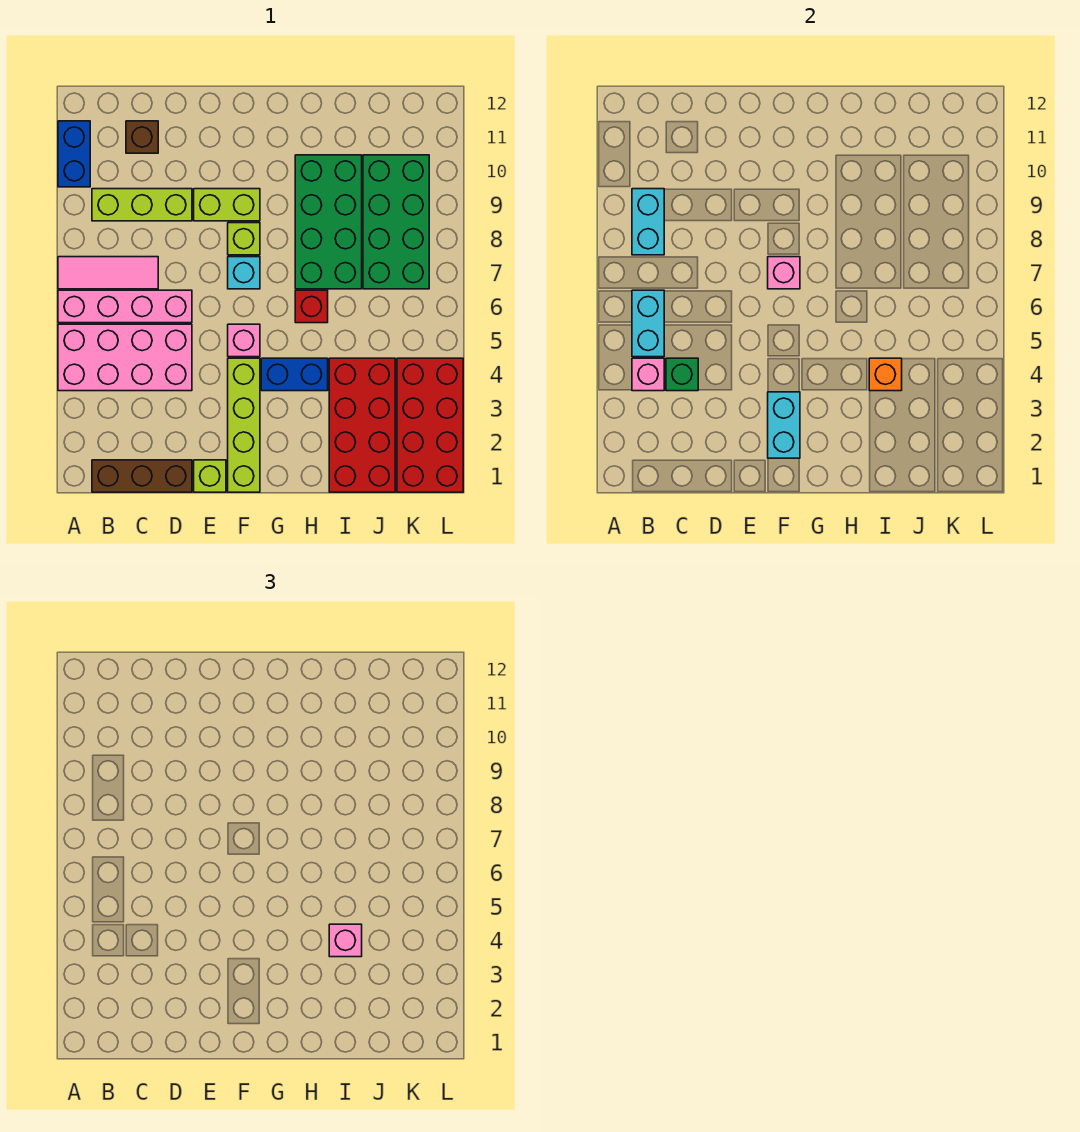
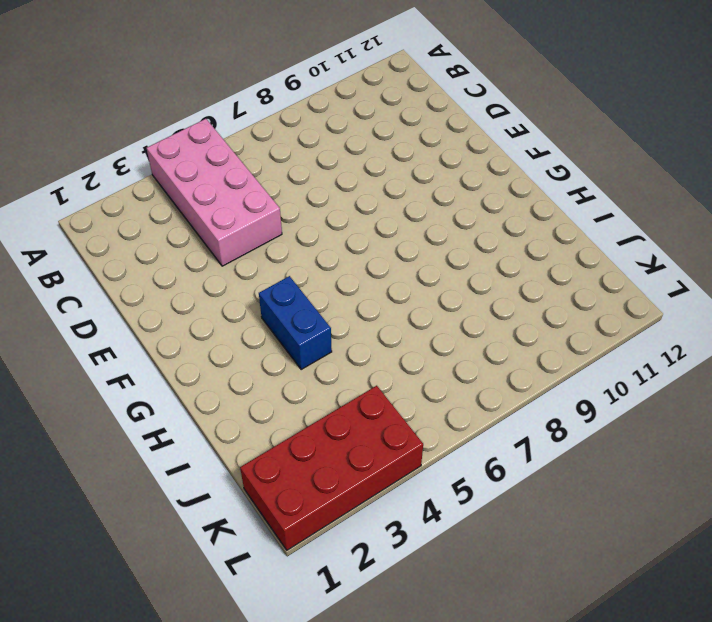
none -> pink 1x4 brick [58,290,192,323]
none -> pink 1x3 tile [58,257,158,289]
none -> blue 1x2 brick [58,121,90,187]

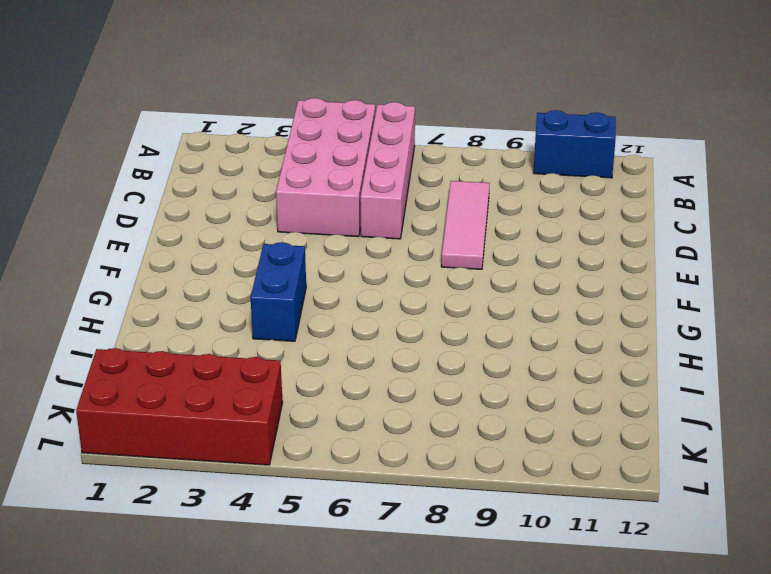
pink 1x3 tile [441,181,490,269] -> pink 1x3 tile moved to [58,257,158,289]
none -> brown 1x3 brick [92,460,192,492]
none -> lime 1x3 brick [92,189,192,221]
none -> brown 1x1 brick [126,121,158,153]

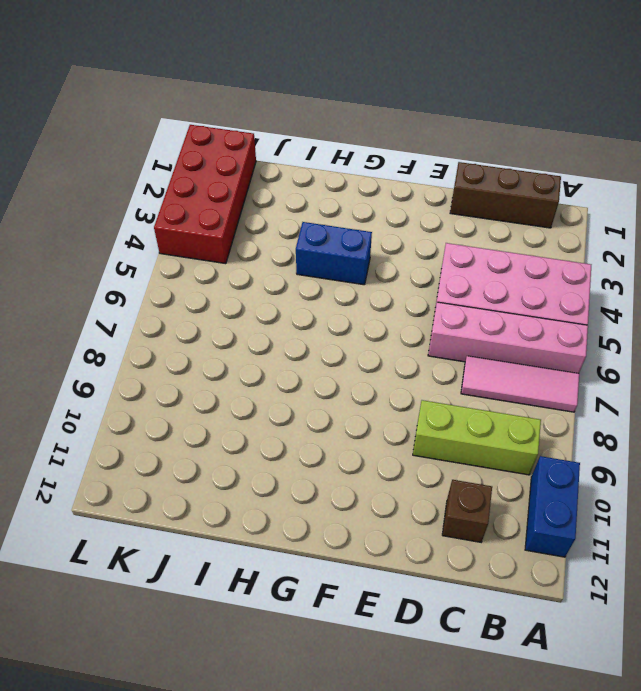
none -> lime 1x1 brick [194,460,226,492]
none -> lime 1x2 brick [194,189,260,221]
none -> lime 1x4 brick [228,358,260,492]

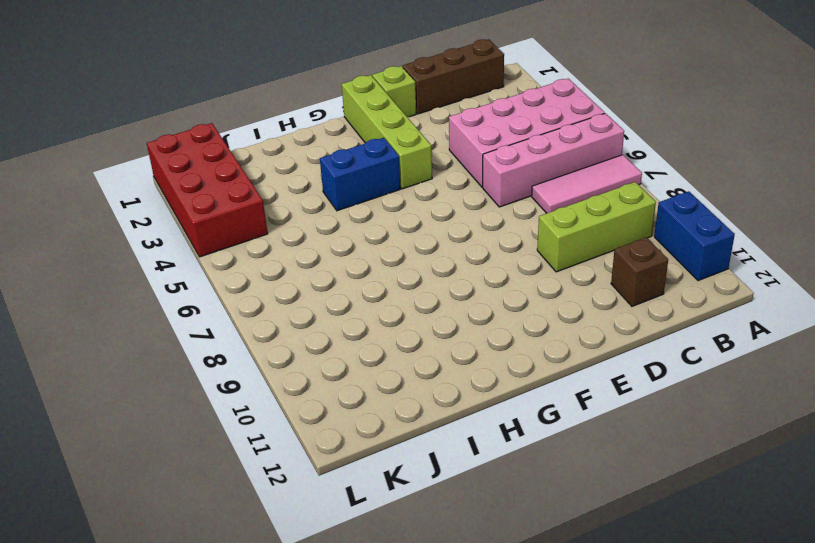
none -> lime 1x2 brick [194,189,260,221]
none -> pink 1x1 brick [228,324,260,357]
none -> cyan 1x1 brick [228,257,260,289]

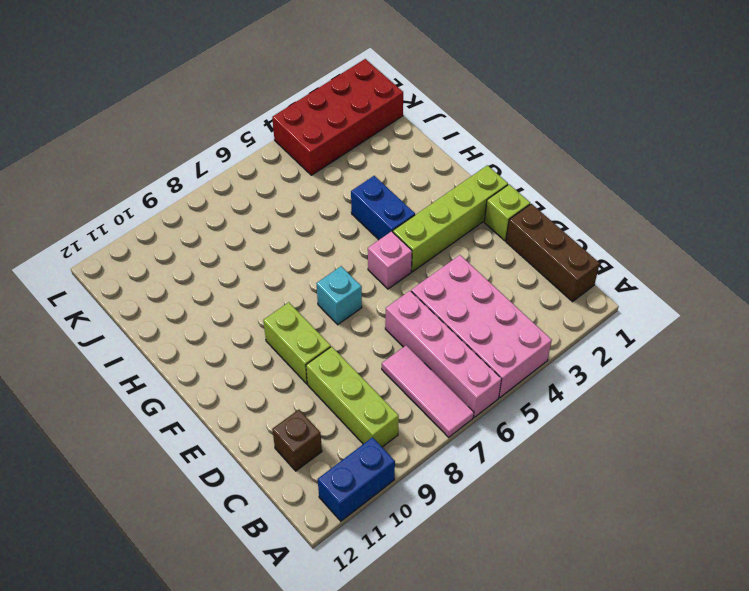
none -> lime 1x1 brick [228,223,260,255]
none -> red 1x1 brick [295,290,328,323]
none -> green 2x4 brick [295,155,362,289]

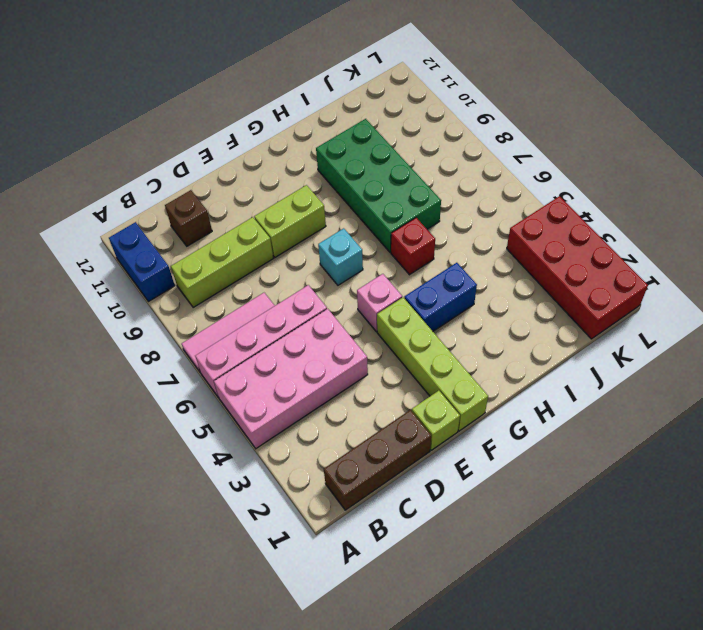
none -> lime 1x1 brick [228,223,260,255]
none -> red 2x4 brick [329,358,395,492]
none -> green 2x4 brick [363,155,429,289]

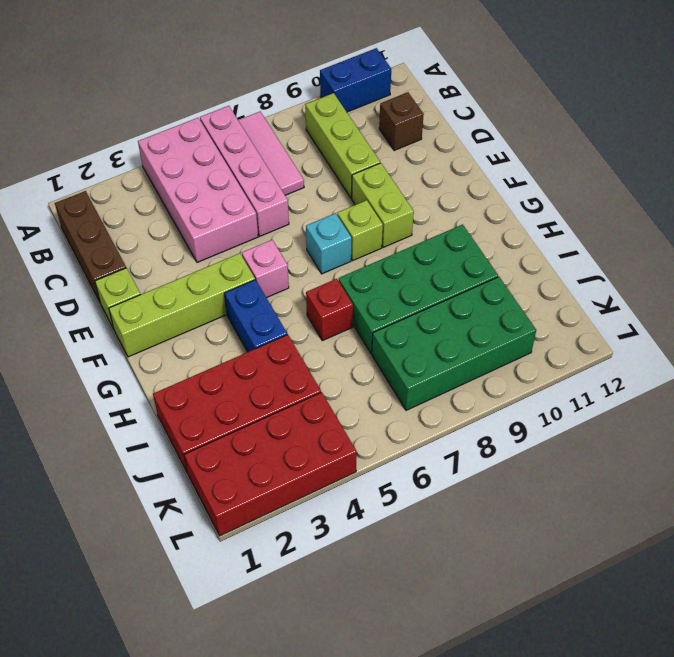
none -> pink 1x1 brick [632,358,664,391]
none -> cyan 1x2 brick [632,290,664,357]
none -> cyan 1x2 brick [632,189,664,255]

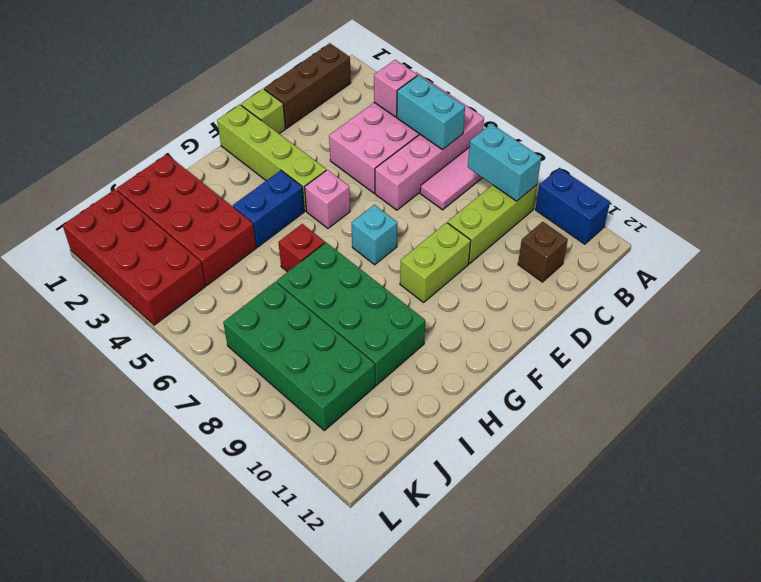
none -> lime 1x1 brick [228,223,260,255]
none -> green 1x1 brick [666,358,698,391]
none -> cyan 1x2 brick [768,392,800,458]

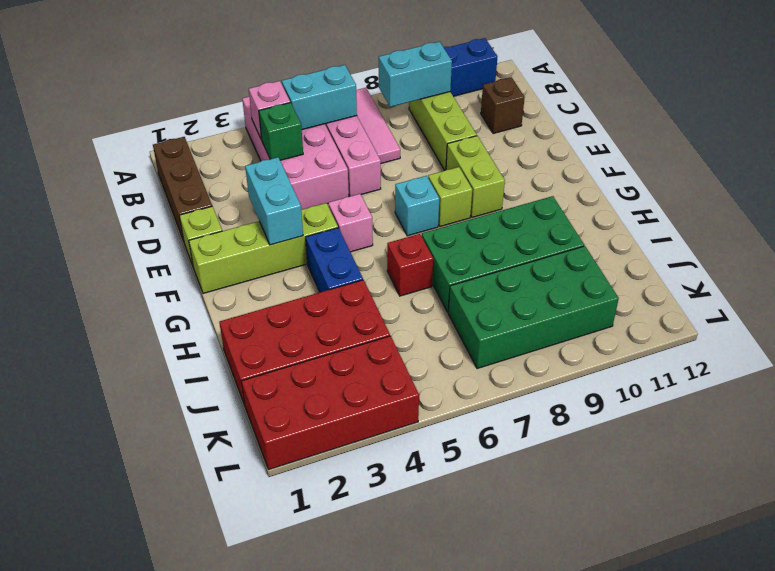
cyan 1x2 brick [245,157,303,245] -> cyan 1x2 brick turned to [768,392,800,458]
none -> pink 1x1 brick [768,257,800,289]
none -> orange 1x1 brick [869,358,902,391]
none -> pink 1x1 brick [329,924,362,957]

